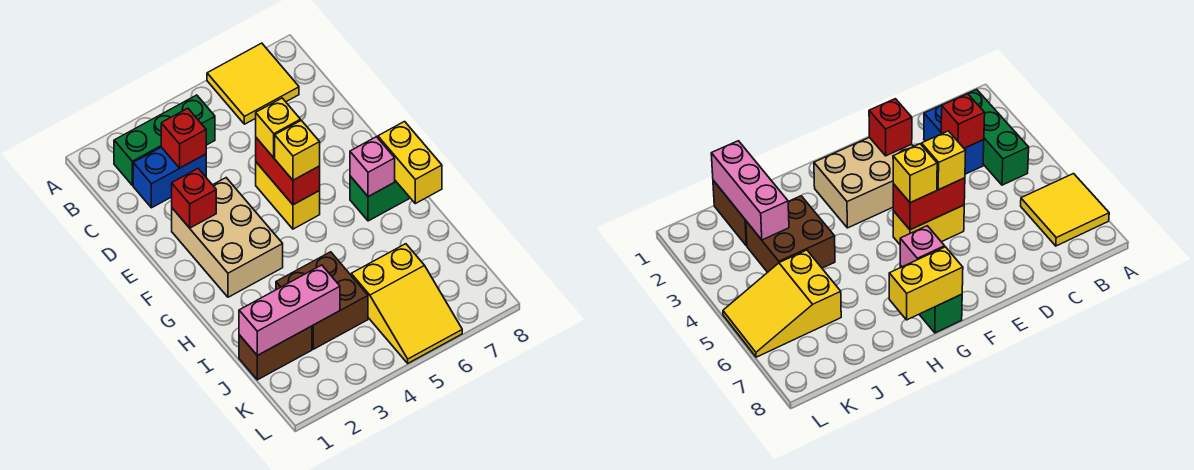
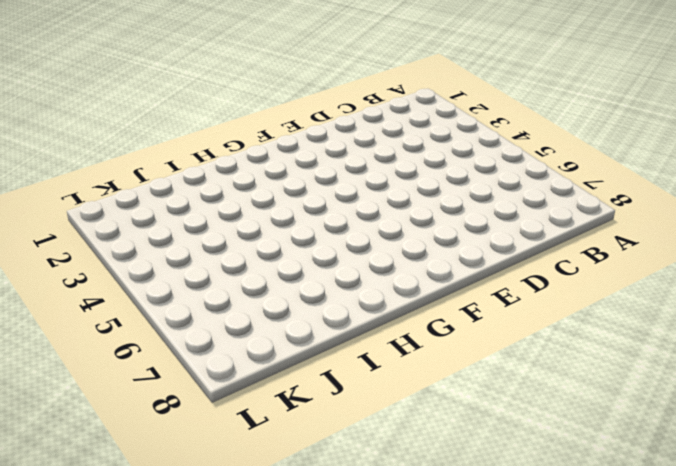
none -> yellow 2x2 tile [207,43,299,124]
none -> green 1x3 brick [114,95,215,185]
none -> blue 1x2 brick [133,147,206,208]

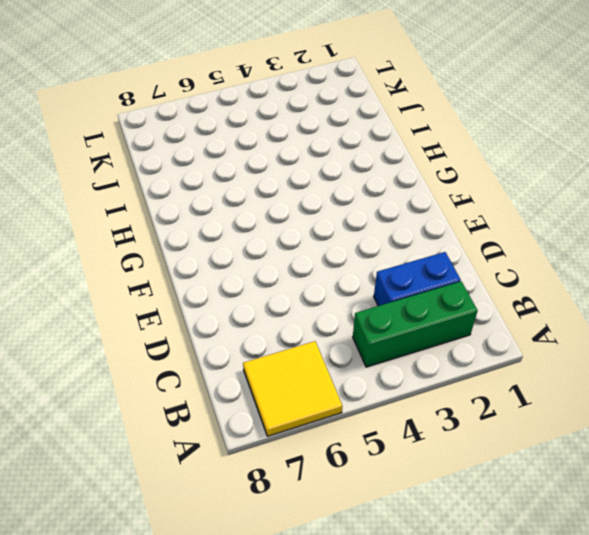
none -> tan 2x3 brick [172,178,283,297]
none -> yellow 1x2 brick [256,162,320,229]
none -> green 1x2 brick [350,176,410,221]

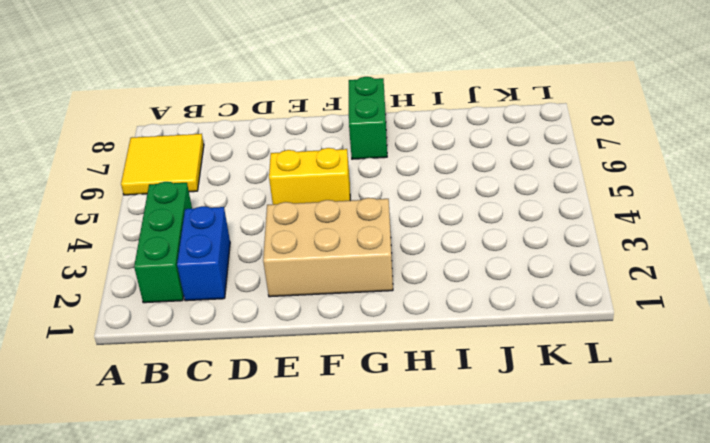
none -> brown 2x2 brick [276,252,368,349]
none -> brown 1x2 brick [239,326,312,380]
none -> yellow 2x3 slope [351,244,462,363]

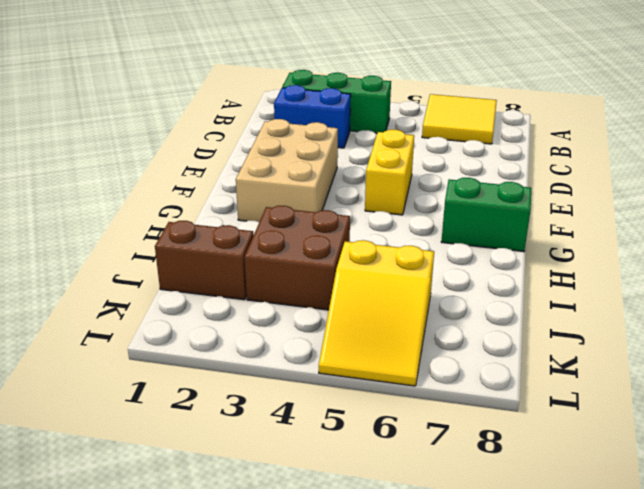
none -> red 1x1 brick [161,108,206,168]
none -> red 1x1 brick [172,169,216,228]
none -> red 1x2 brick [256,138,320,205]

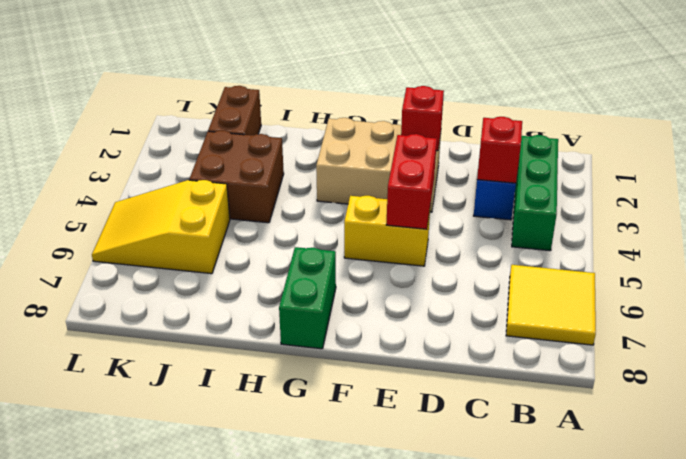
red 1x2 brick [386,134,437,229] -> red 1x2 brick turned to [256,138,320,205]
none -> pink 1x1 brick [350,137,395,197]
none -> yellow 1x2 brick [378,122,442,204]
none -> pink 1x3 brick [239,265,340,355]

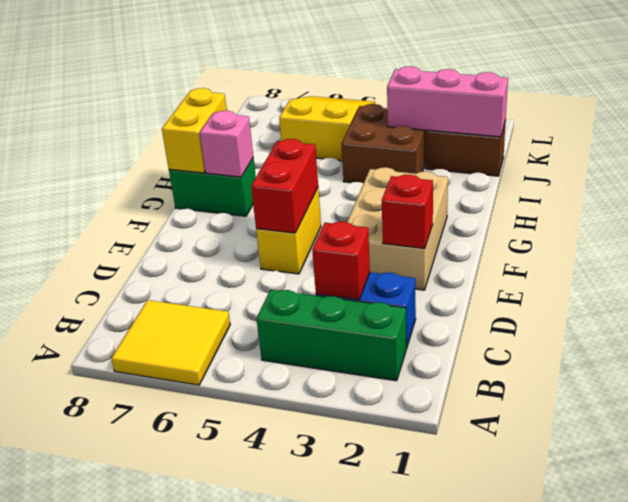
none -> yellow 1x1 brick [256,98,300,158]
none -> yellow 1x1 brick [275,120,320,180]

